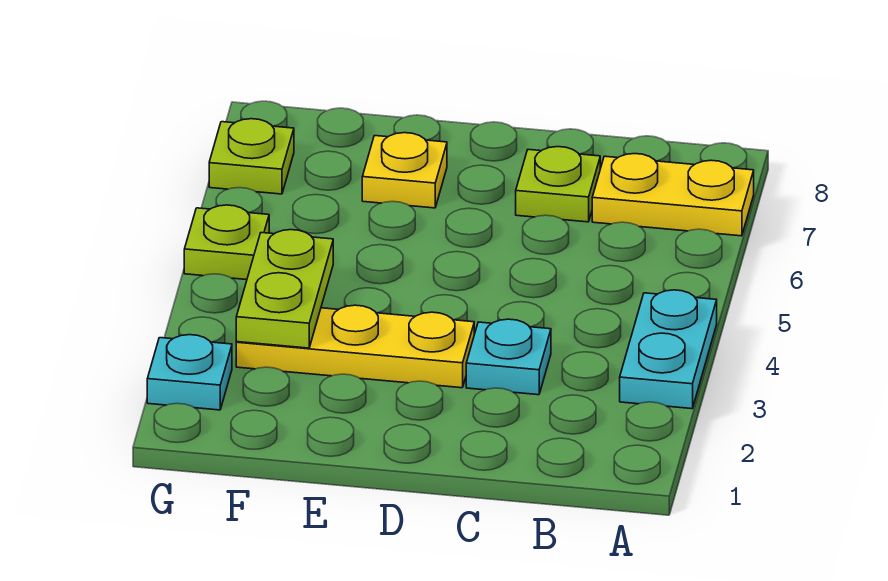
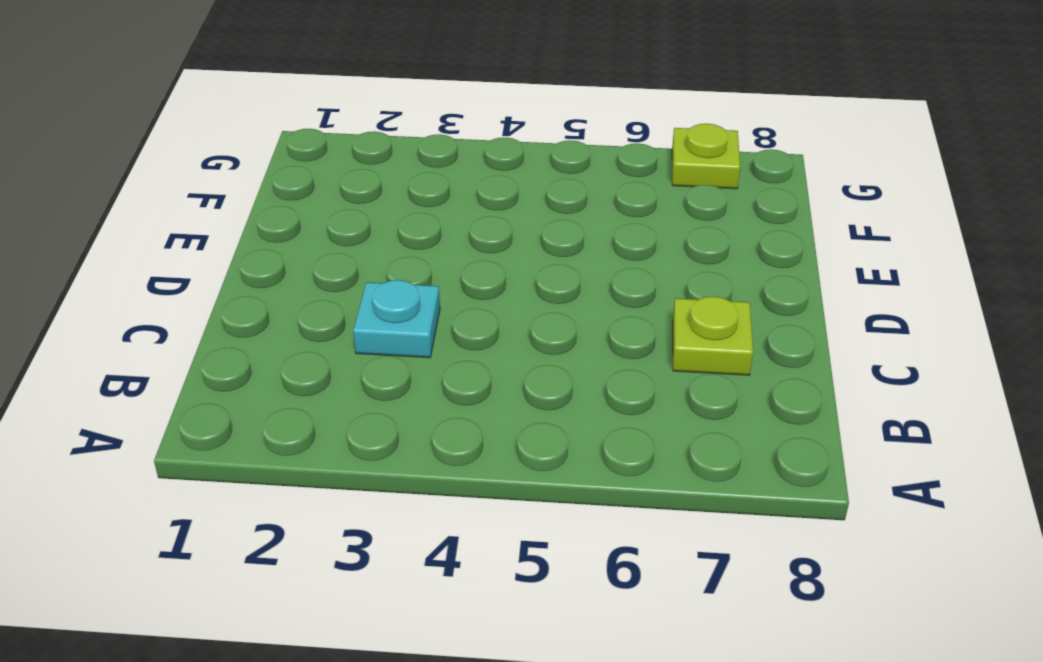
none -> cyan 1x2 plate [620,290,717,409]
none -> yellow 1x2 plate [592,154,754,236]

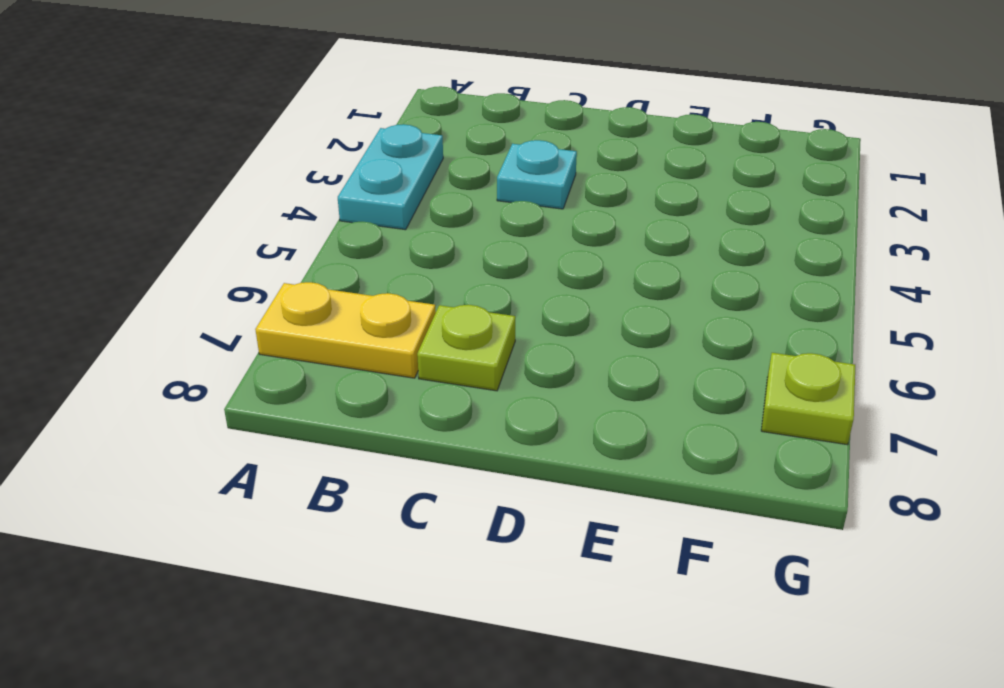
none -> yellow 1x3 plate [236,305,474,388]
none -> yellow 1x1 plate [362,133,447,208]

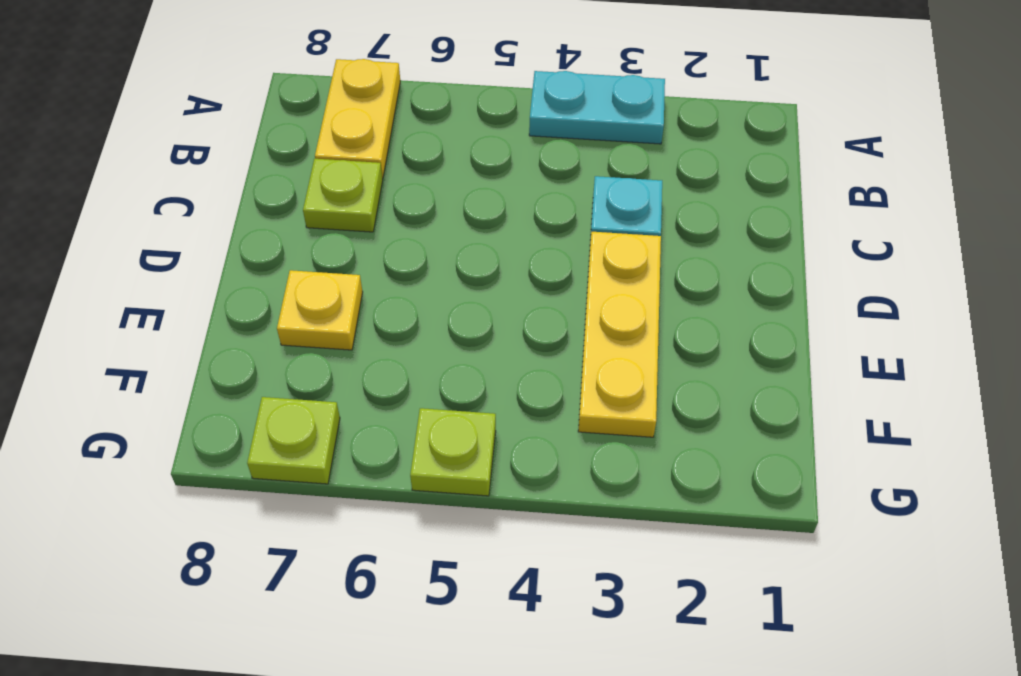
none -> cyan 1x1 plate [147,335,232,410]
none -> lime 1x2 plate [236,230,333,348]

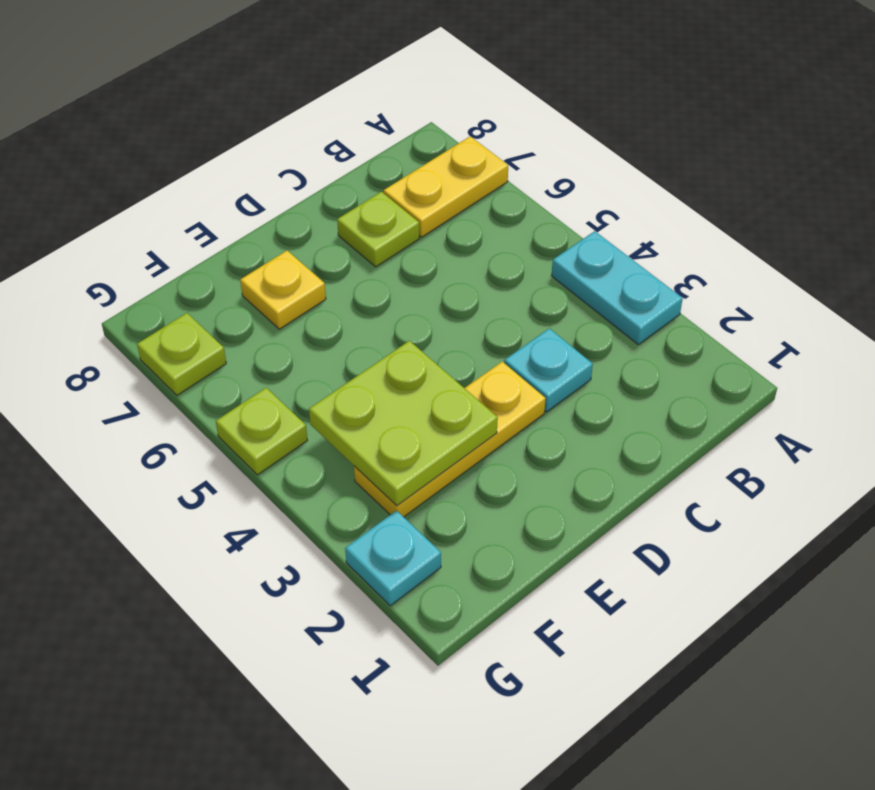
lime 2x2 plate [309,341,498,506] -> lime 1x2 plate [236,230,333,348]

